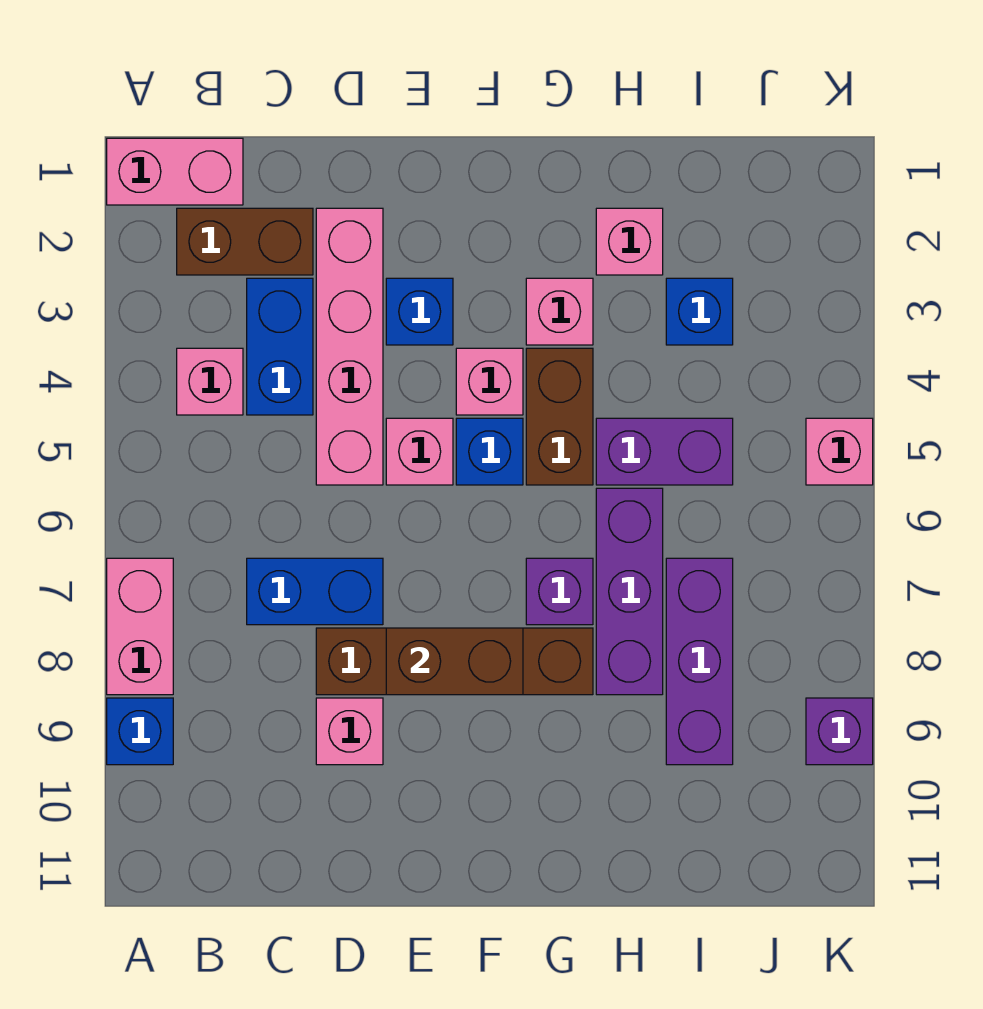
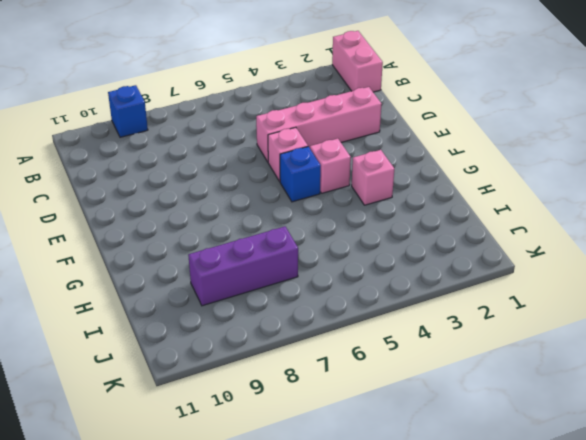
none -> pink 1x2 brick [107,558,173,695]
none -> brown 1x2 brick [177,208,313,275]
none -> pink 1x1 brick [177,348,243,415]

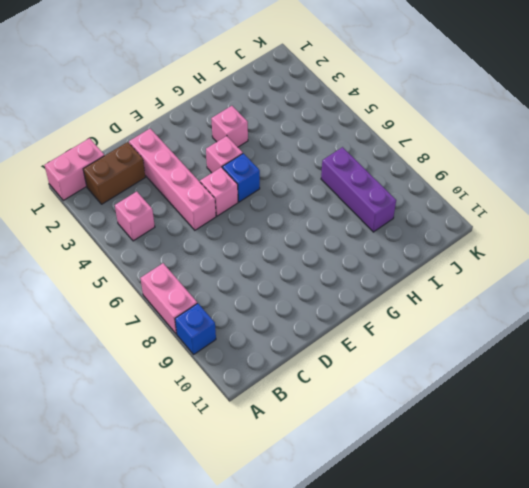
none -> blue 1x2 brick [247,278,313,415]
none -> blue 1x2 brick [247,558,383,625]
none -> brown 1x4 brick [316,628,593,695]

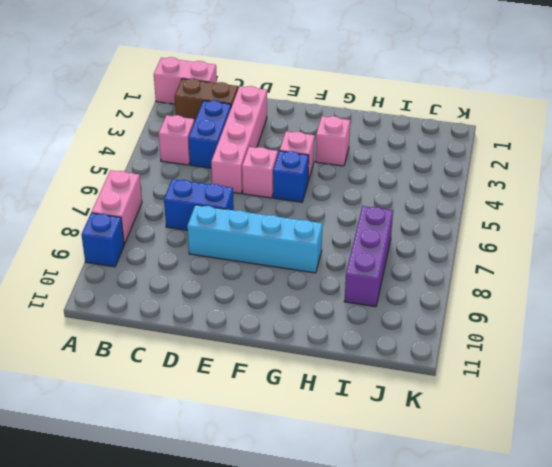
cyan 1x4 brick [187,205,322,273] -> brown 1x4 brick [316,628,593,695]
none -> pink 1x1 brick [316,698,383,765]
none -> blue 1x1 brick [386,278,453,345]
none -> brown 1x2 brick [526,348,593,485]

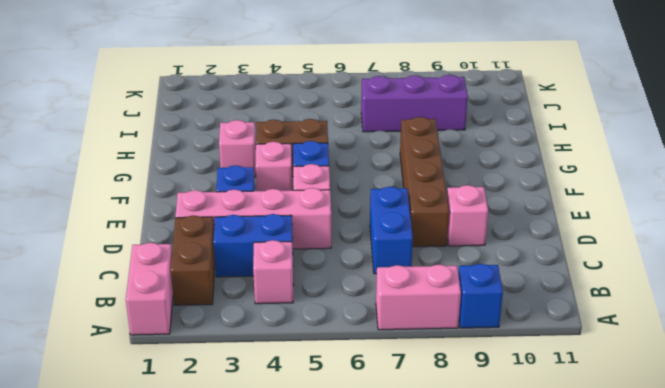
none -> purple 1x1 brick [526,558,593,625]
none -> pink 1x1 brick [596,208,663,275]
none -> purple 1x2 brick [596,418,733,485]

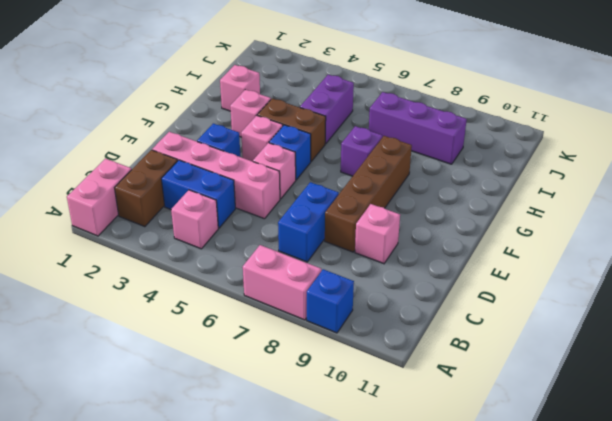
none -> purple 1x3 brick [596,488,663,695]
none -> blue 1x1 brick [666,278,733,345]
none -> pink 1x1 brick [806,418,873,485]

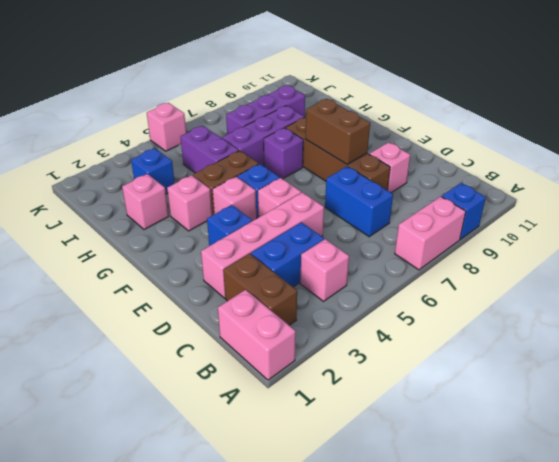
none -> purple 1x1 brick [806,698,873,765]

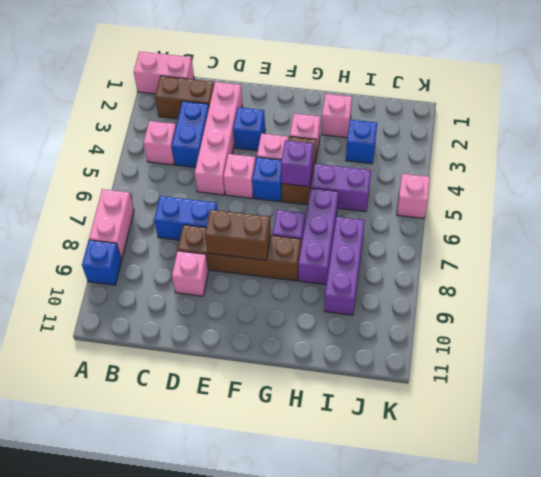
purple 1x1 brick [281,140,313,187] -> purple 1x1 brick moved to [806,698,873,765]

